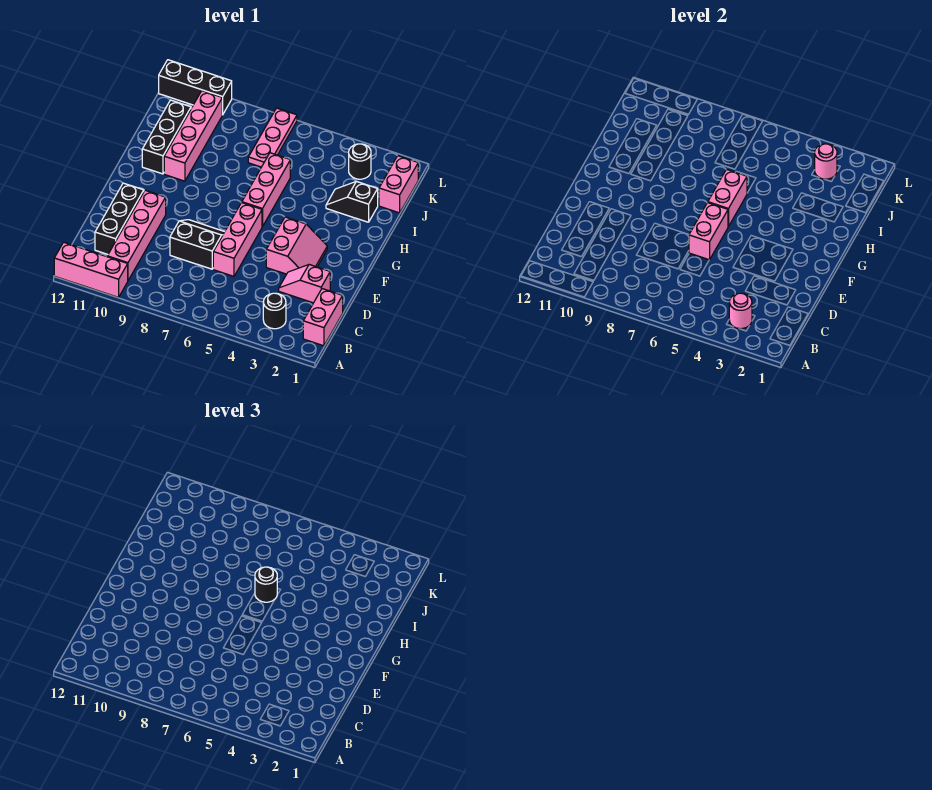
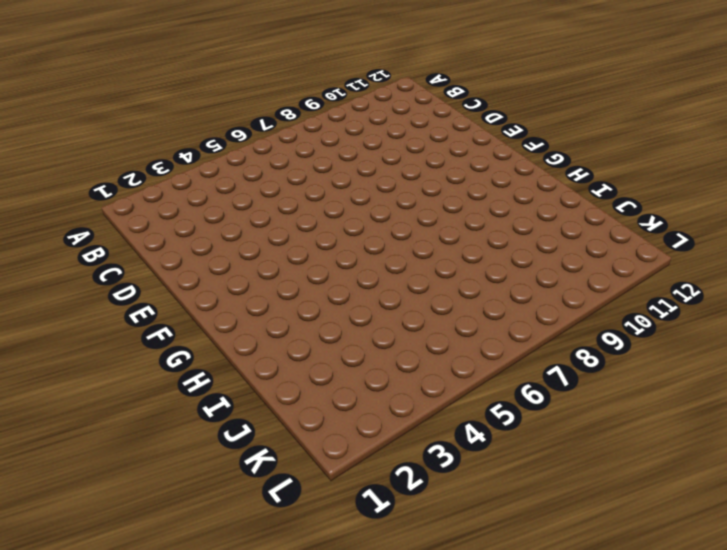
none -> pink 1x3 brick [54,242,128,297]
none -> pink 1x2 brick [303,289,343,346]
none -> black 1x1 round brick [263,293,286,329]

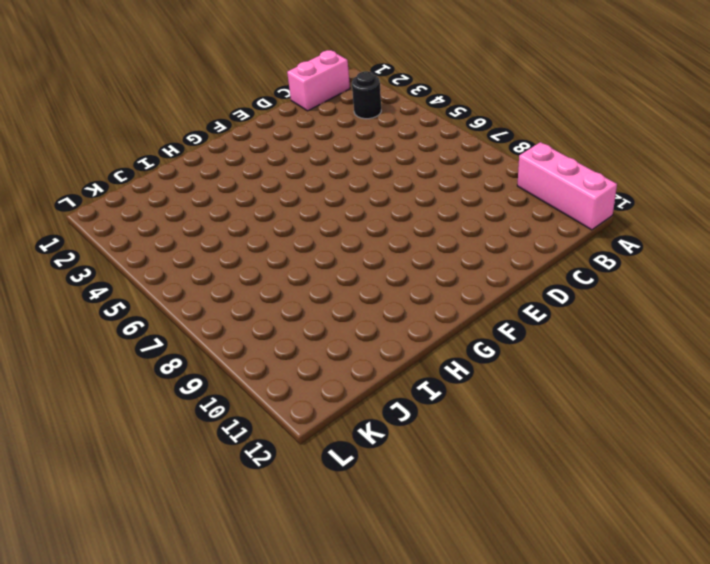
none -> pink 1x4 brick [107,190,166,280]
none -> black 1x3 brick [95,183,144,254]
none -> pink 1x2 slope [279,265,330,303]

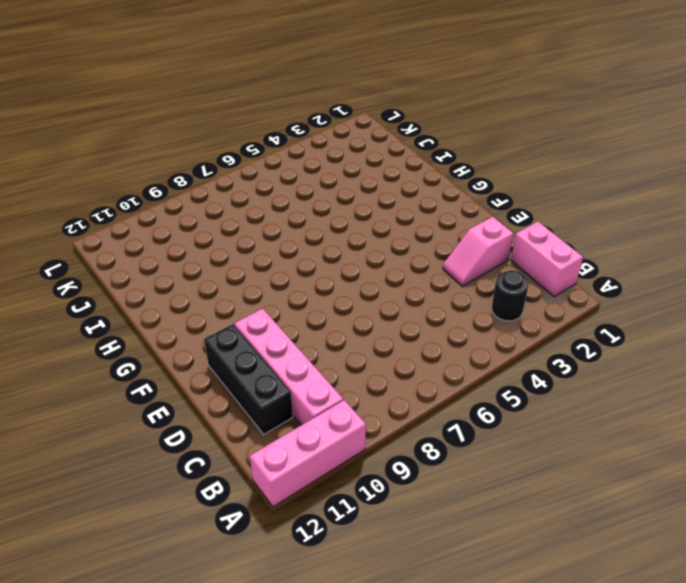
none -> pink 1x3 brick [213,203,262,276]
none -> black 2x2 slope [170,220,224,269]
none -> pink 2x2 slope [266,217,327,274]

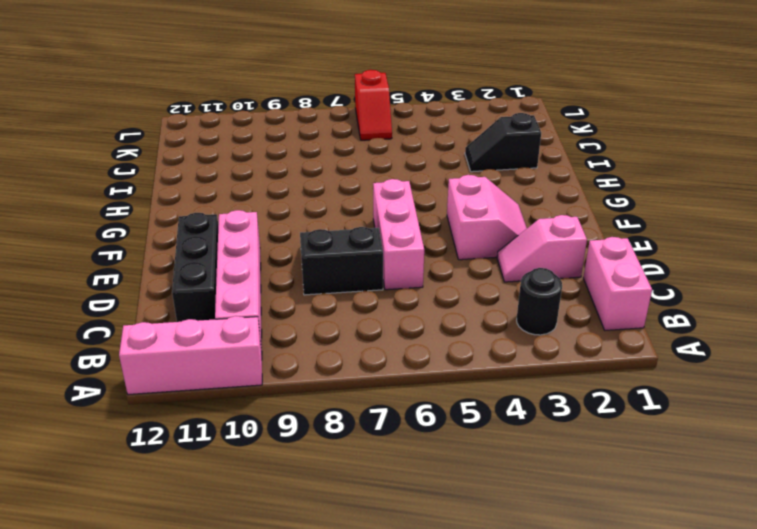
red 1x2 slope [355,70,392,140] -> none
none -> pink 1x3 brick [242,153,290,227]
none -> pink 1x4 brick [164,91,222,181]
none -> black 1x3 brick [142,100,191,174]

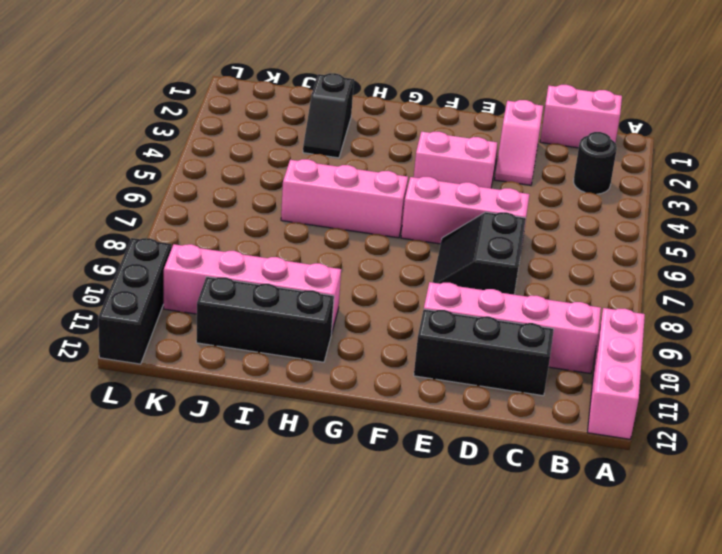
none -> pink 1x2 brick [379,156,418,213]
none -> pink 1x3 plate [248,108,297,167]
none -> black 1x1 round brick [349,144,371,179]

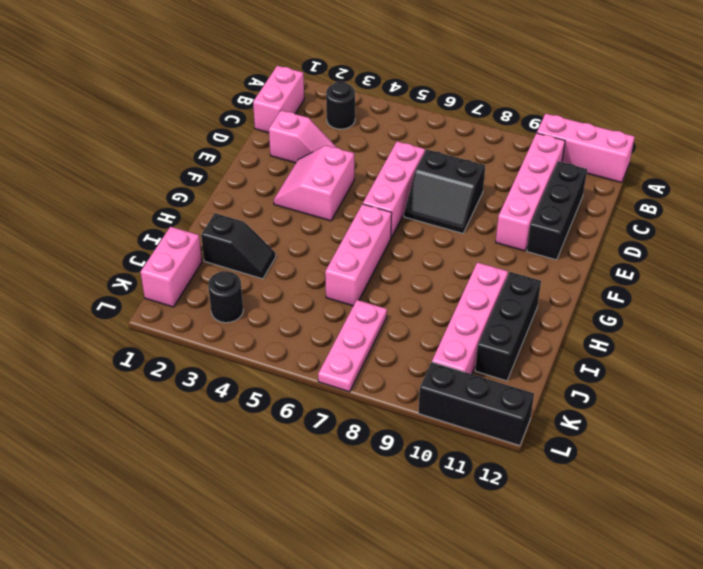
none -> pink 1x1 round brick [729,293,752,329]
none -> pink 1x2 brick [689,203,728,260]
none -> pink 1x2 brick [708,169,747,227]

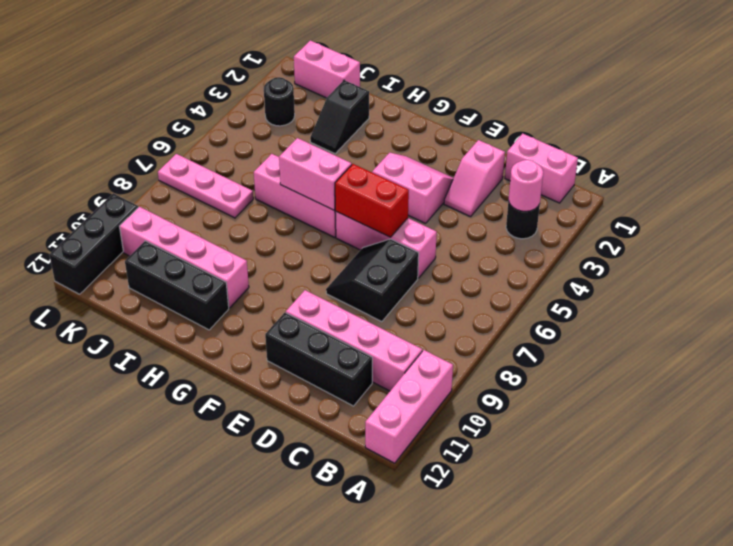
red 1x2 brick [335,164,409,237] -> pink 1x2 brick [689,203,728,260]
none -> pink 1x1 round brick [815,144,837,179]
none -> black 1x1 round brick [255,567,278,602]

